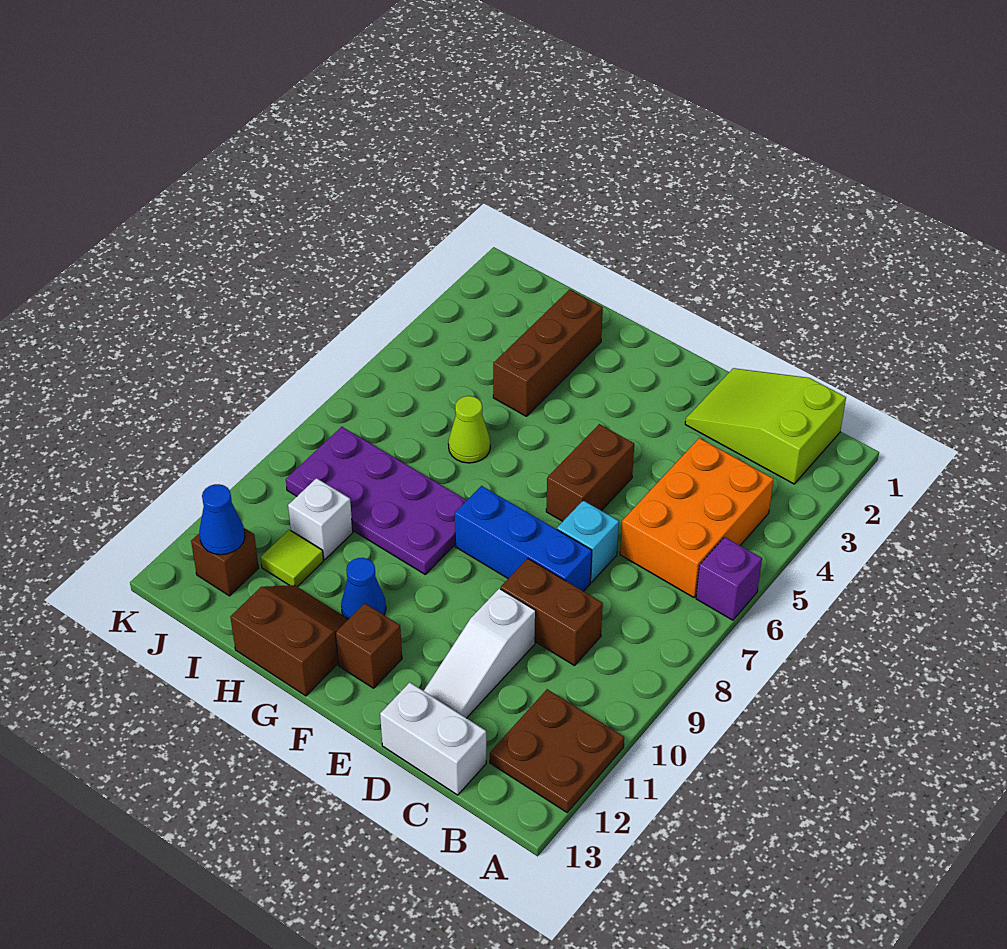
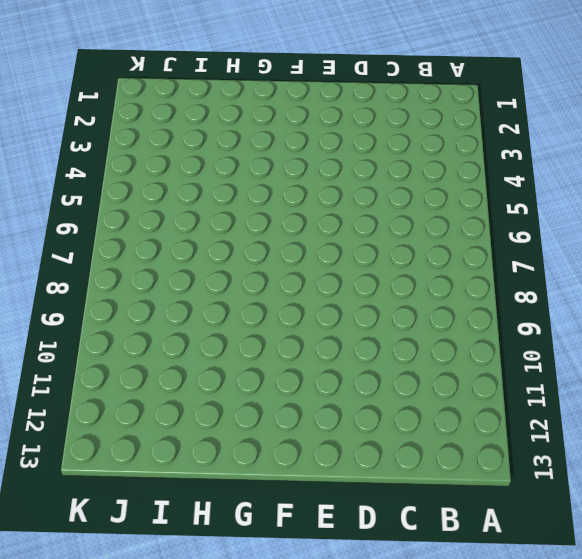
none -> purple 1x1 brick [696,537,762,620]
none -> brown 2x2 plate [490,689,624,812]
none -> lime 2x3 slope [685,368,846,484]

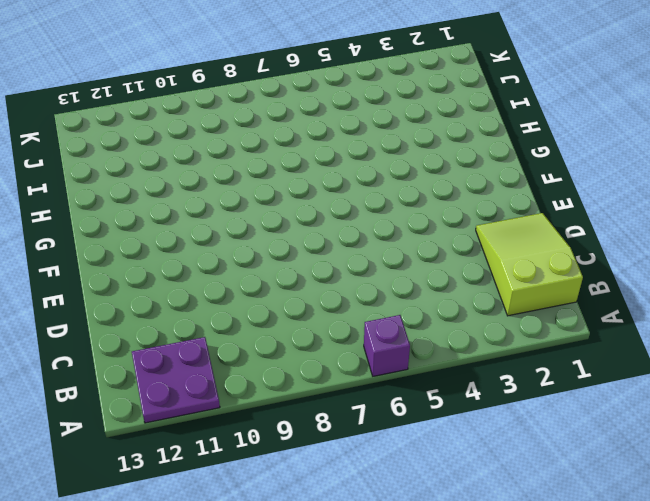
purple 2x2 plate [132,337,220,423] -> brown 2x2 plate [490,689,624,812]
none -> orange 2x3 brick [620,438,774,597]
none -> brown 1x2 brick [501,559,603,666]
none -> white 1x2 brick [380,682,486,795]

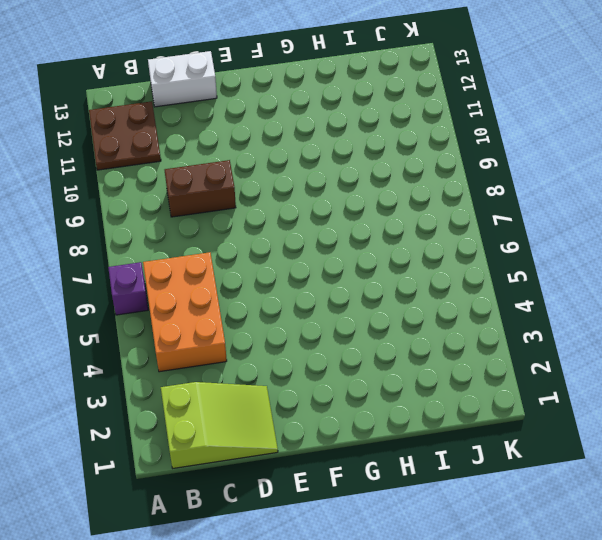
none -> cyan 1x1 brick [557,500,619,583]
none -> blue 1x3 brick [455,486,592,591]
none -> white 1x3 slope [424,588,536,718]

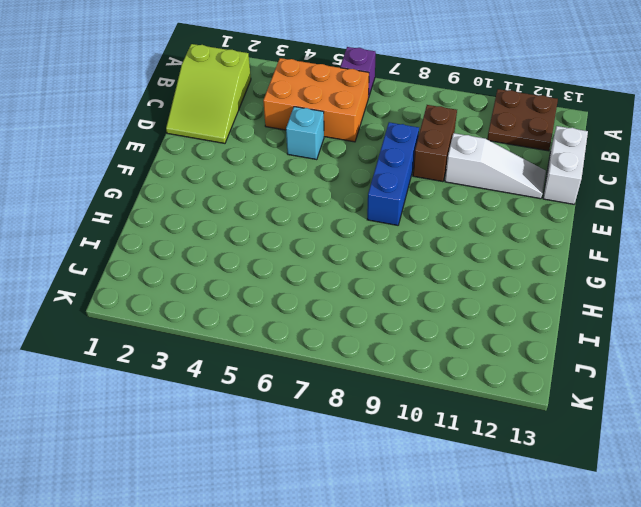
cyan 1x1 brick [286,107,324,160] -> cyan 1x1 brick moved to [557,500,619,583]
none -> brown 1x2 brick [546,424,634,521]
none -> brown 1x1 brick [335,603,402,688]
none -> purple 2x4 plate [286,427,467,574]

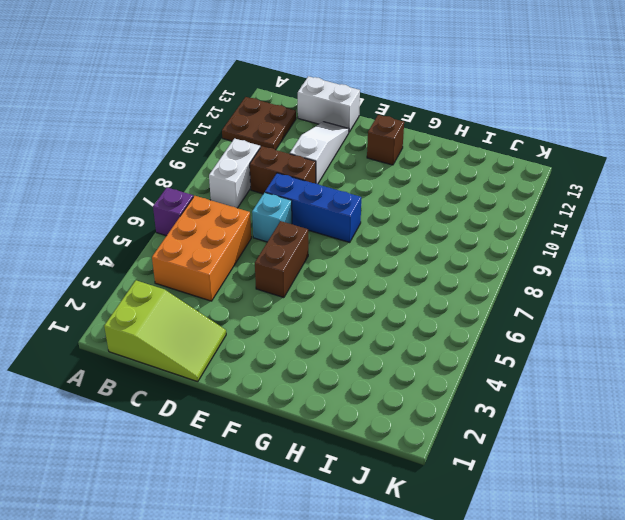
white 1x2 brick [209,139,260,208] -> none
none -> purple 2x4 plate [286,427,467,574]
none -> blue 1x1 cone [341,558,386,619]
none -> brown 2x2 slope [230,585,348,696]

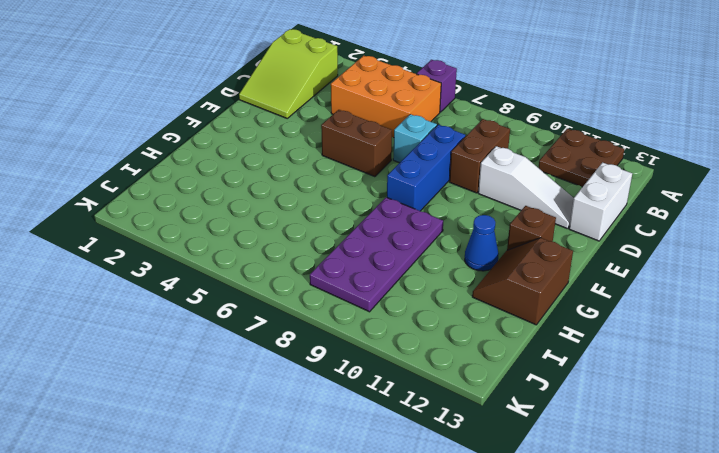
none -> brown 1x3 brick [493,290,603,416]
none -> lime 1x1 cone [448,396,490,463]
none -> white 1x1 brick [288,478,353,560]

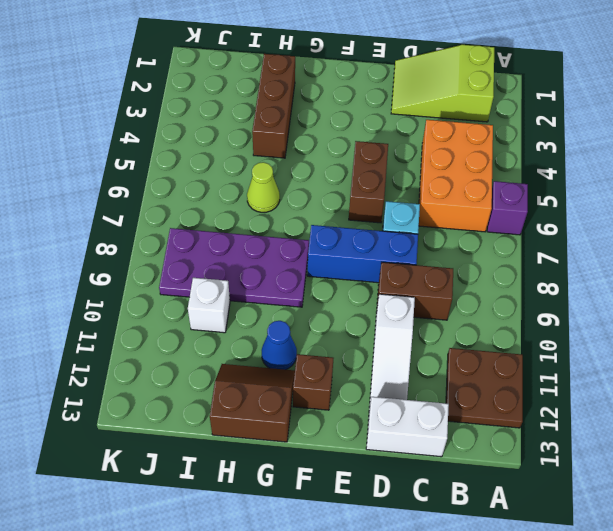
none -> lime 1x1 tile [261,530,324,587]
none -> brown 1x1 brick [191,528,259,596]
none -> blue 1x1 cone [199,484,245,555]

